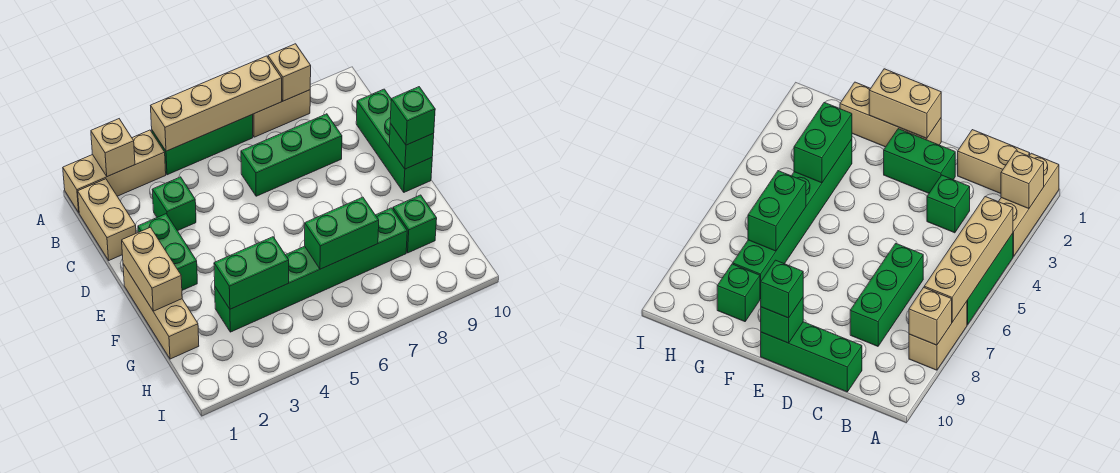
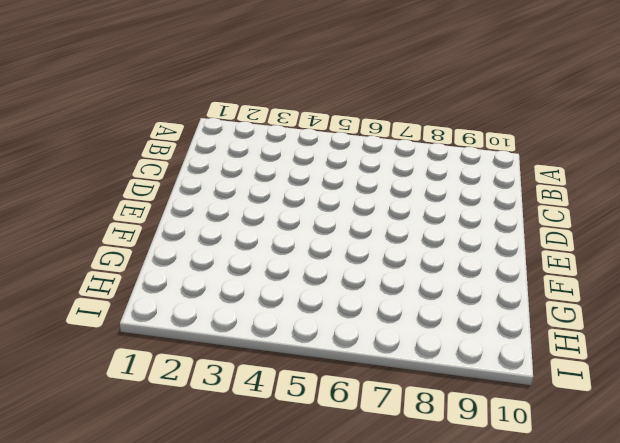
none -> tan 1x3 brick [63,130,166,212]
none -> green 1x3 brick [152,115,253,175]
none -> tan 1x2 brick [252,90,310,137]

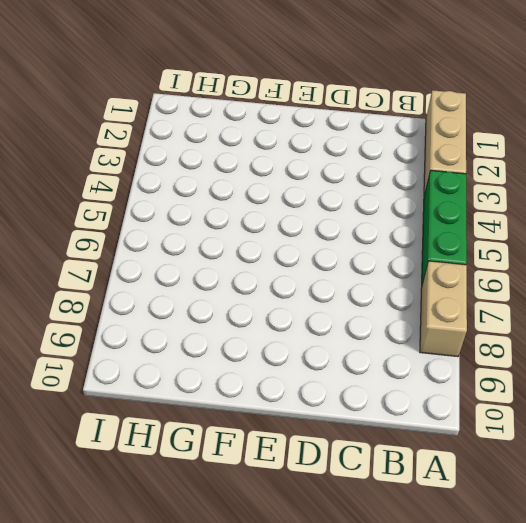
none -> tan 1x2 brick [78,179,136,260]
none -> green 1x1 brick [152,177,196,231]
none -> green 1x3 brick [241,114,342,196]

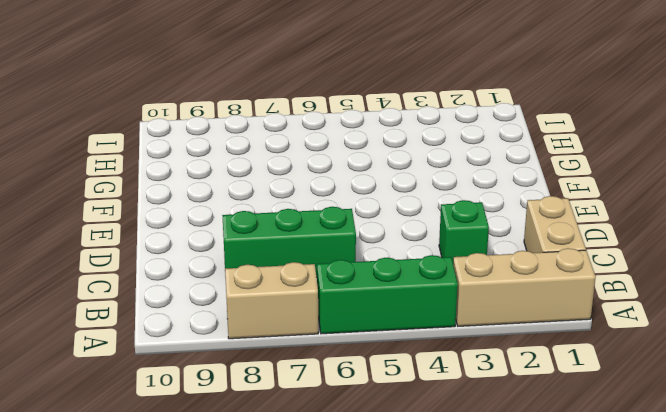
none -> green 1x3 brick [356,89,432,192]
none -> green 1x2 brick [138,214,197,290]
none -> tan 1x3 brick [123,264,199,359]

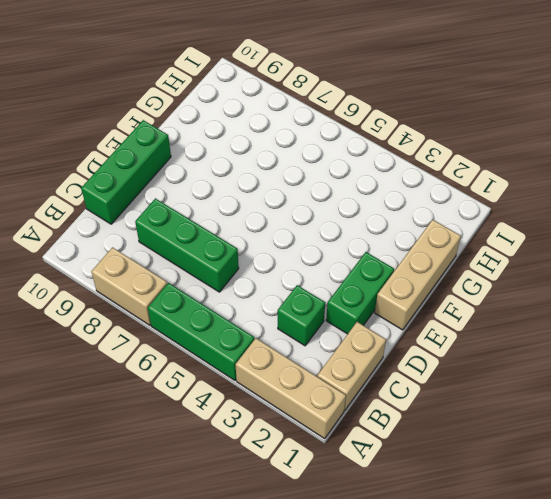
none -> green 1x6 brick [215,208,407,332]
none -> green 1x1 brick [393,195,437,253]
none -> tan 1x1 brick [91,119,135,177]

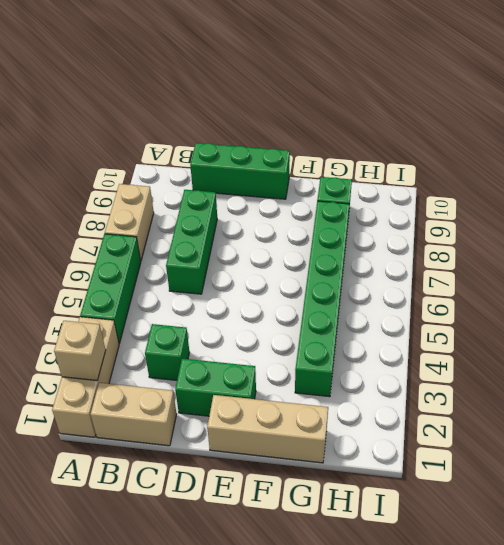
none -> tan 1x4 brick [151,56,282,151]
none -> tan 1x1 brick [268,44,311,101]
none -> tan 1x2 brick [122,227,182,311]

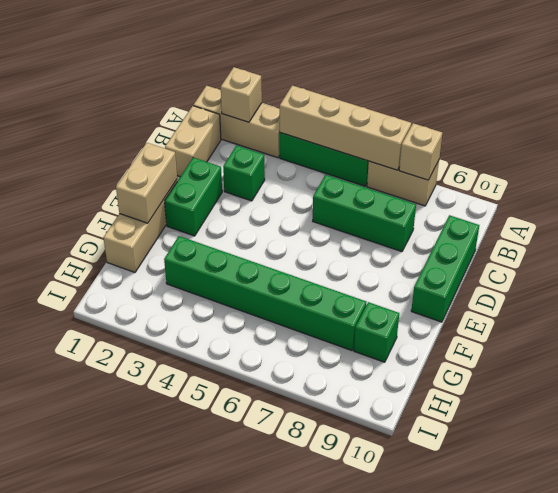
none -> green 1x1 brick [389,123,434,169]
none -> green 1x2 brick [214,237,289,309]
none -> green 1x2 brick [305,197,379,269]

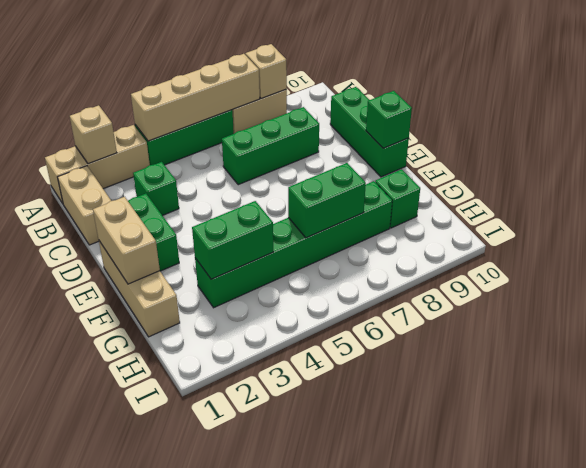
none -> green 1x1 brick [390,87,435,145]

